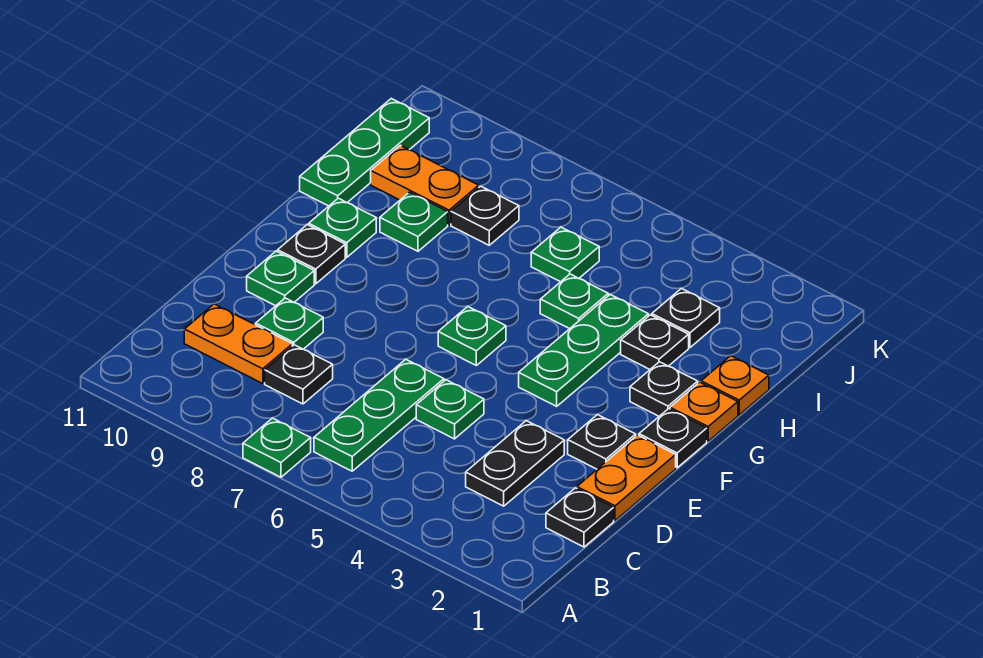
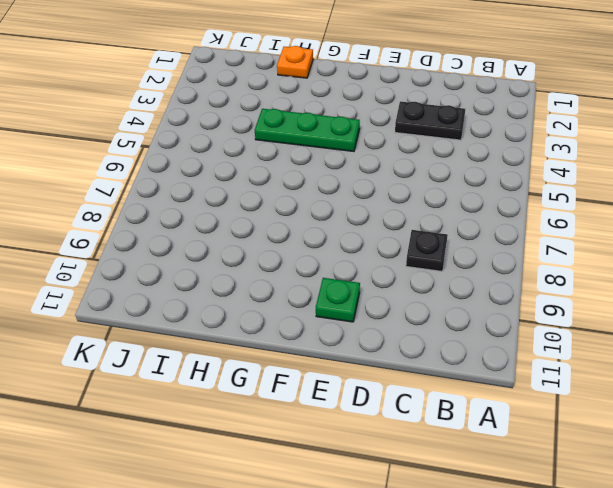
none -> green 1x1 plate [243,418,311,477]
none -> green 1x3 plate [314,359,444,471]
none -> black 1x1 plate [546,488,614,547]

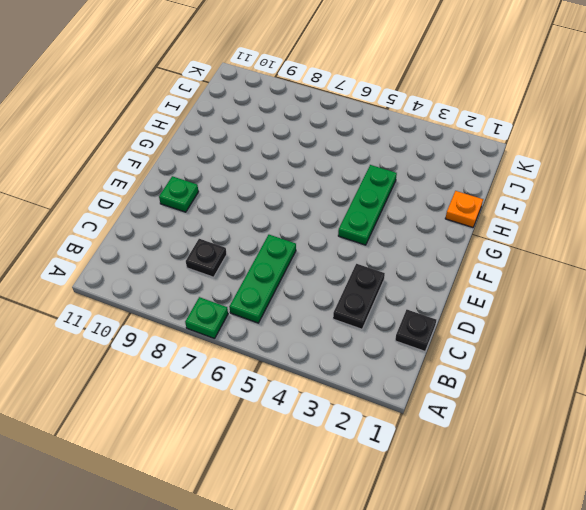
none -> orange 1x2 plate [184,304,292,384]
none -> orange 1x2 plate [577,435,676,521]
none -> green 1x1 plate [416,380,484,439]

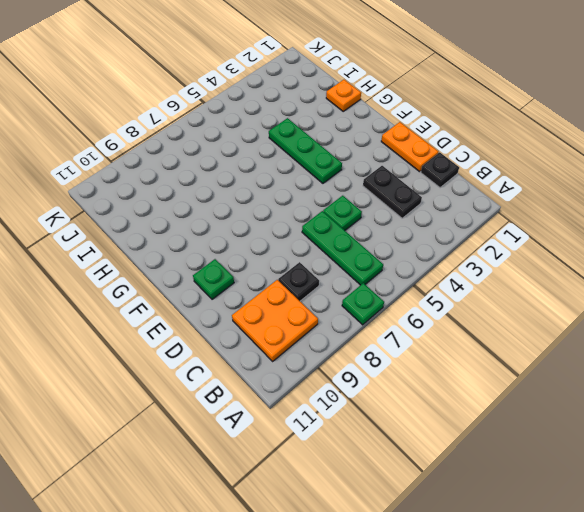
orange 2x2 plate [232,280,318,361] -> orange 1x2 plate [184,304,292,384]
none -> green 1x1 plate [256,298,323,349]
none -> black 1x1 plate [568,415,636,469]
none -> black 1x1 plate [639,409,707,468]

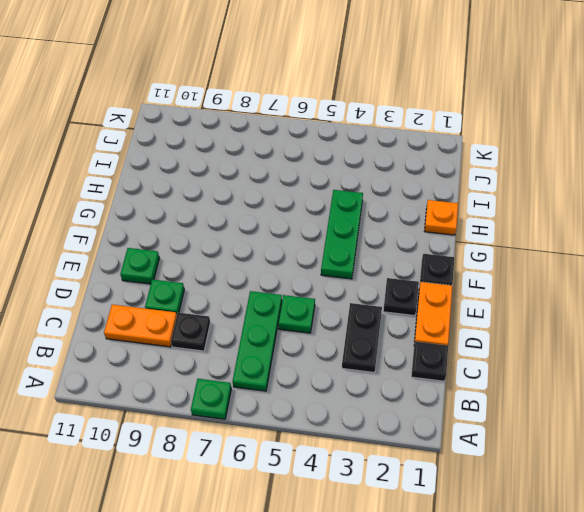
none -> green 1x1 plate [438,307,506,365]
none -> black 1x1 plate [278,225,345,284]
none -> orange 1x1 plate [670,382,738,441]

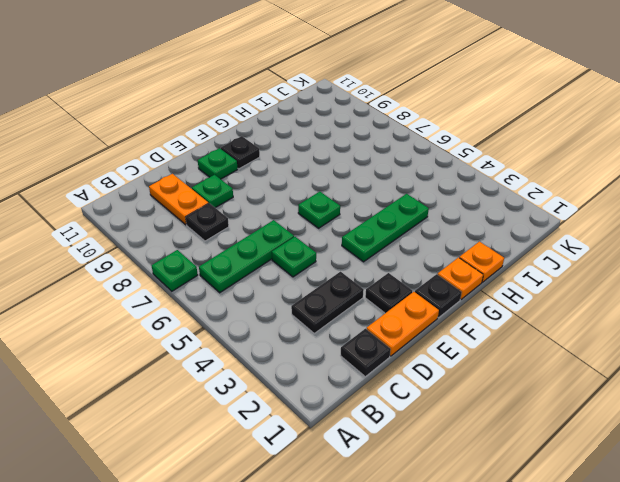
none -> black 1x1 plate [630,362,698,416]
none -> green 1x1 plate [309,198,376,257]
none -> black 1x1 plate [621,315,689,369]

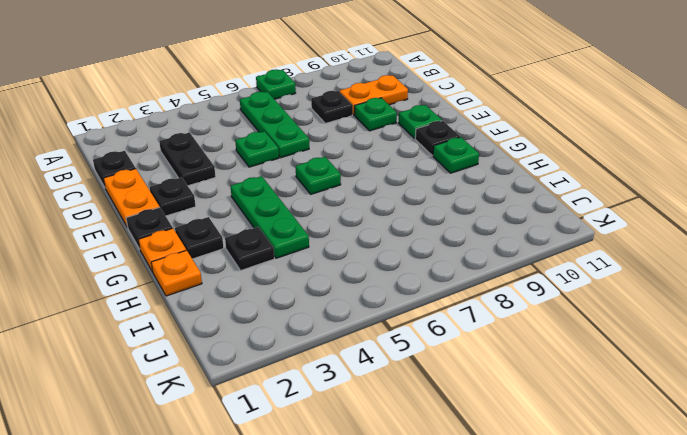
none -> green 1x1 plate [540,274,608,329]
none -> green 1x1 plate [380,192,448,251]
none -> green 1x3 plate [300,99,429,206]

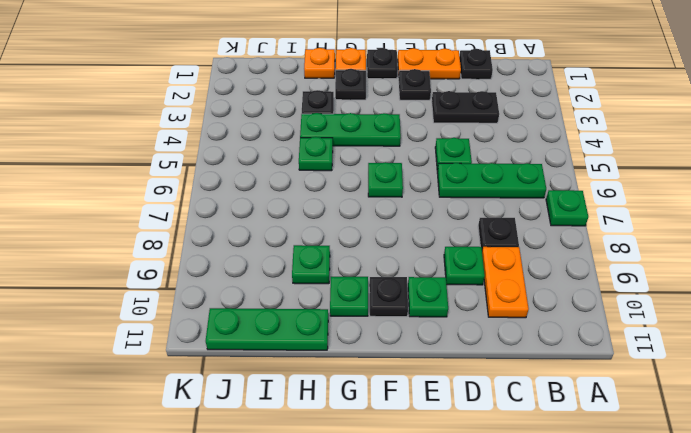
none -> black 1x1 plate [652,289,720,347]
none -> green 1x1 plate [531,227,599,282]
none -> black 1x1 plate [451,186,519,245]

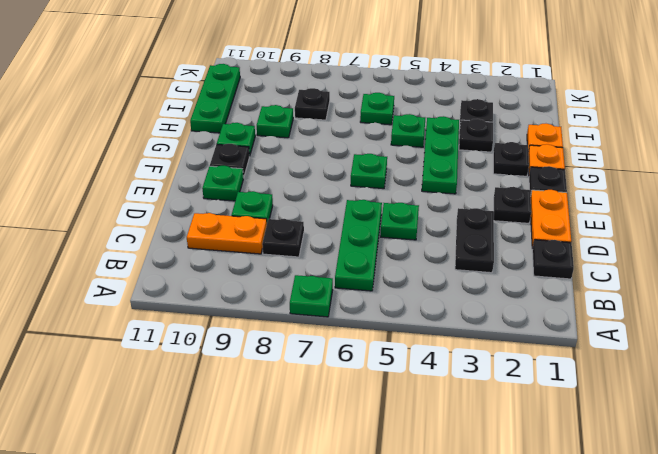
none -> orange 1x2 plate [371,145,479,225]

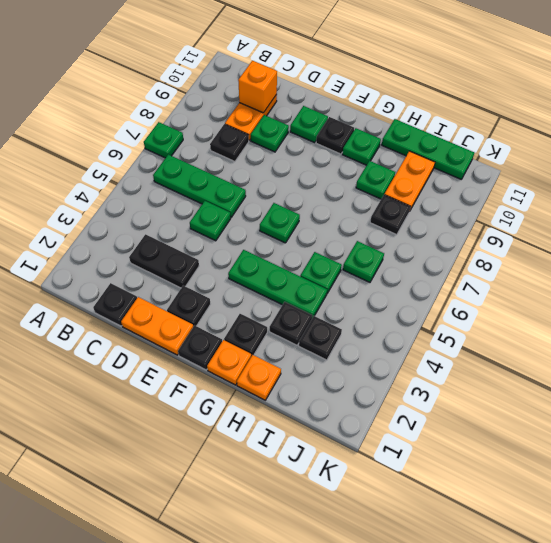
orange 1x1 brick [238,61,277,113] -> none

